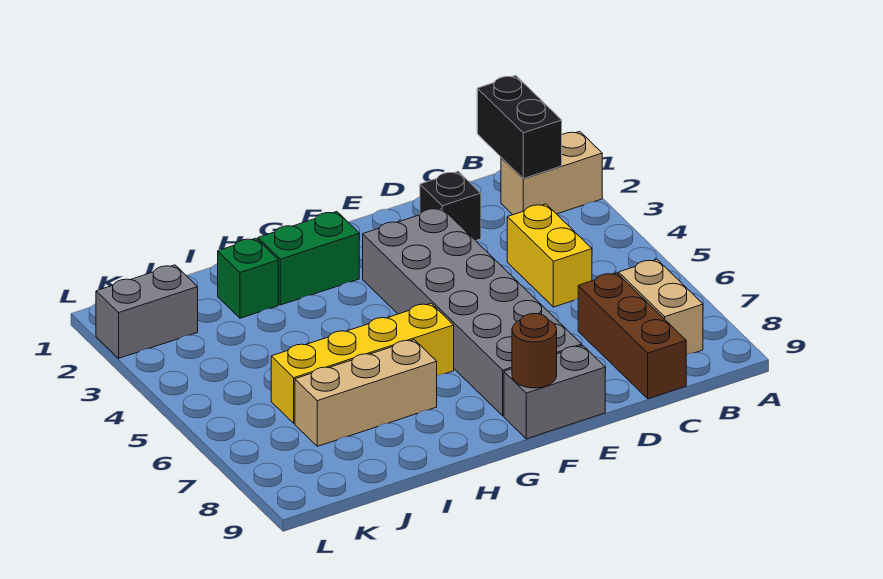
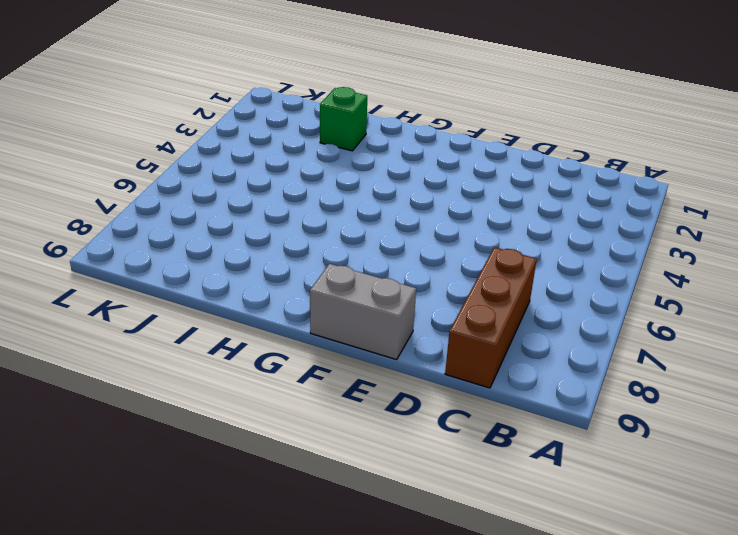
none -> tan 1x2 brick [501,131,602,215]
none -> tan 1x2 brick [619,259,703,355]
none -> yellow 1x2 brick [507,204,592,307]

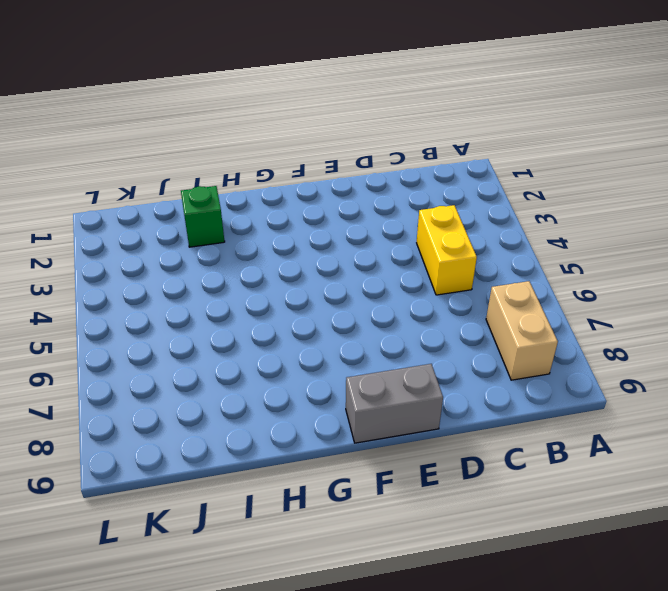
none -> tan 1x2 brick [501,131,602,215]
none -> brown 1x3 brick [578,273,686,399]
none -> black 1x1 brick [420,171,481,241]

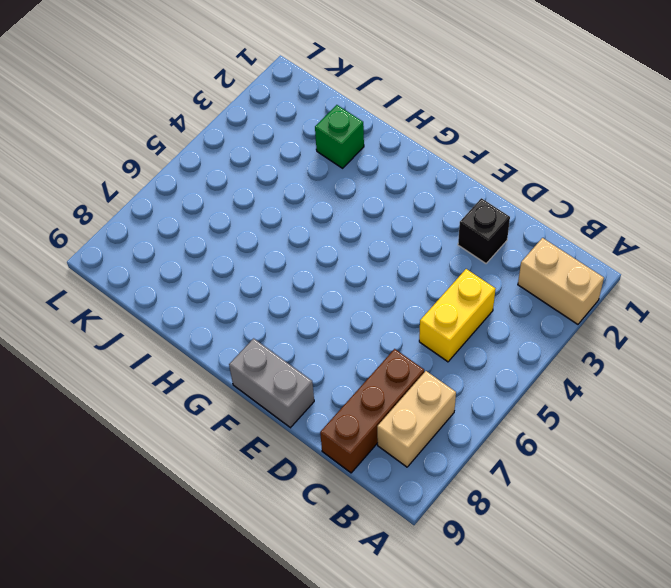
none -> grey 2x6 brick [363,208,582,416]
none -> green 1x2 brick [258,212,359,305]
none -> yellow 1x4 brick [271,303,454,423]

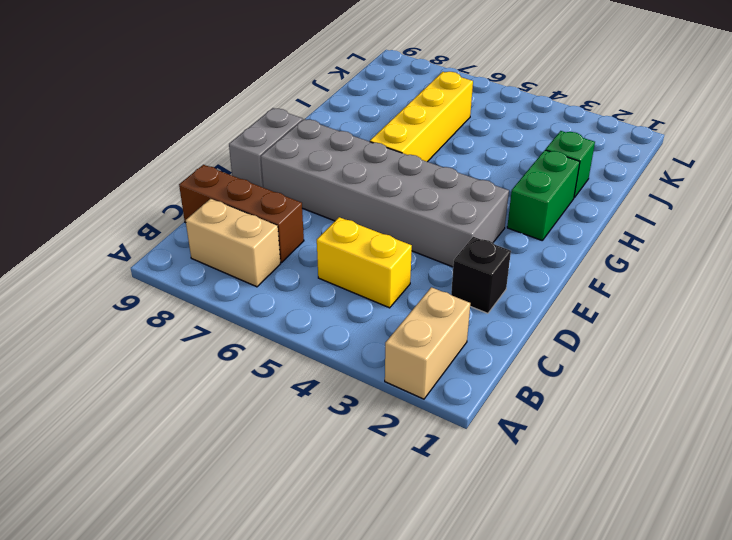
none -> tan 1x3 brick [295,340,437,446]
none -> grey 1x2 brick [96,265,198,358]
none -> black 1x2 brick [477,76,562,179]

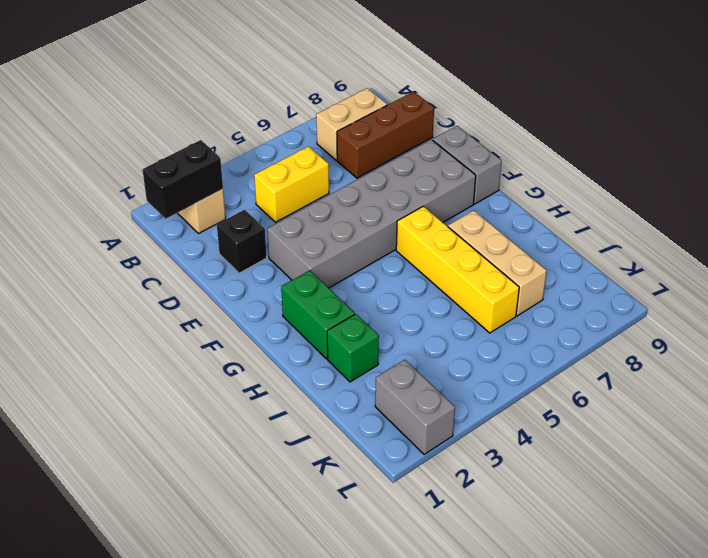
none -> brown 1x1 round brick [512,314,557,388]

